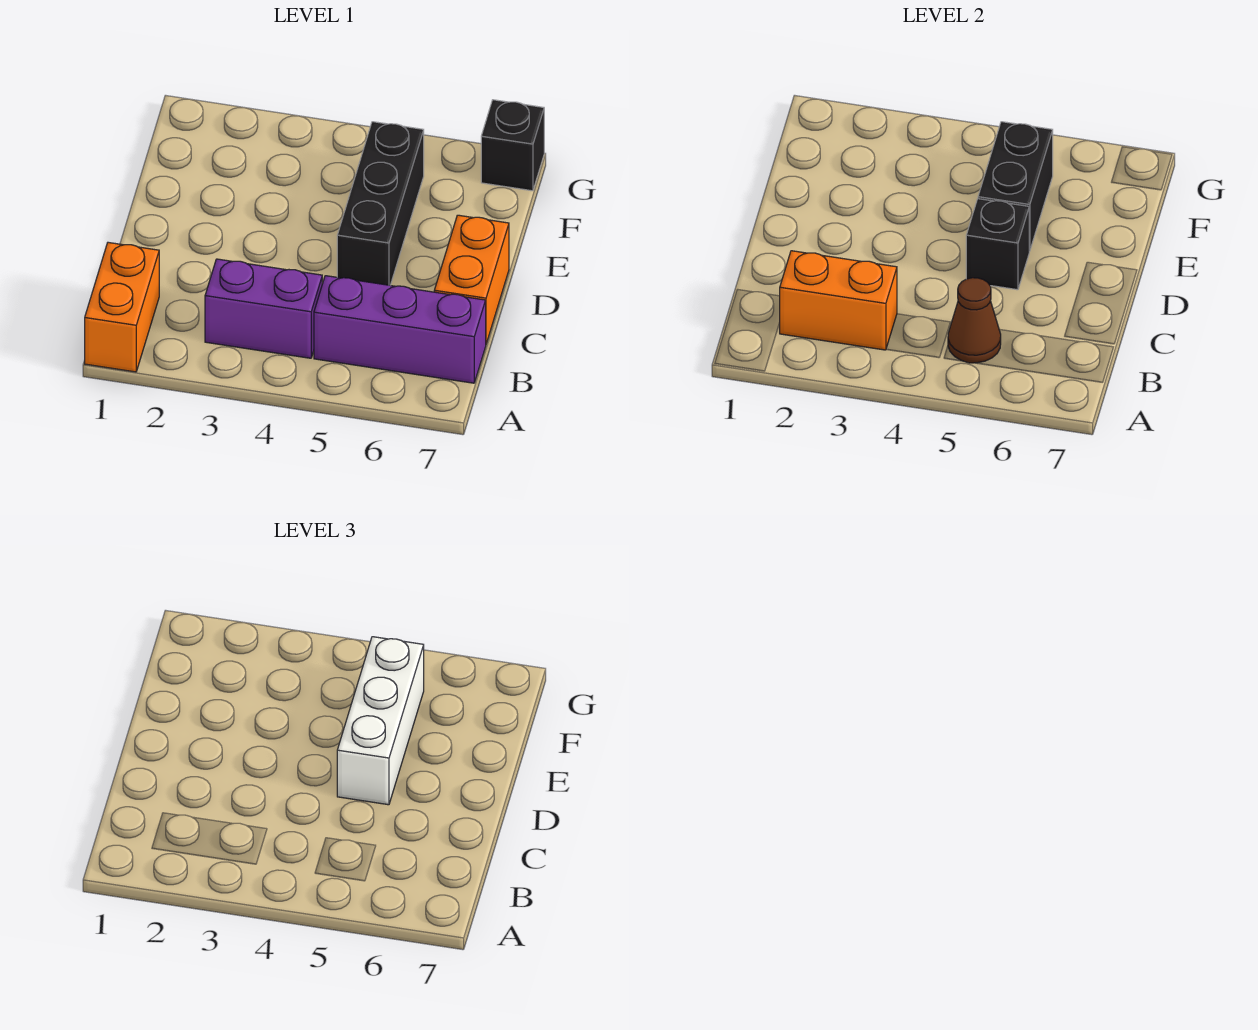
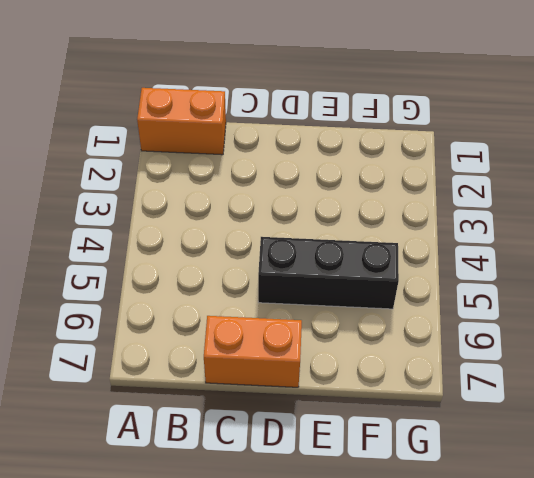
none -> purple 1x2 brick [205,259,322,358]
none -> purple 1x3 brick [314,276,486,383]

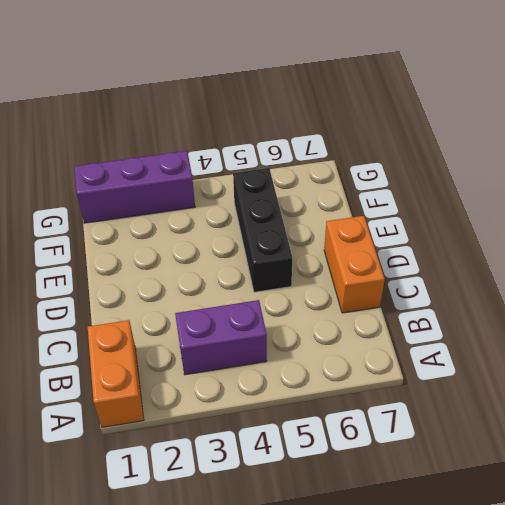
purple 1x3 brick [75,151,195,223] -> purple 1x3 brick moved to [314,276,486,383]
none -> black 1x1 brick [481,100,544,191]
none -> orange 1x2 brick [780,251,897,350]

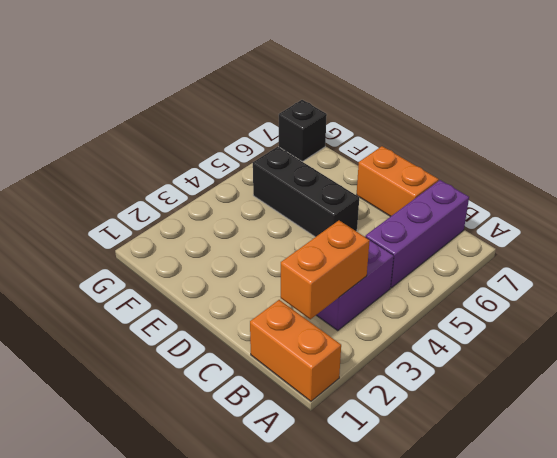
none -> brown 1x1 cone [948,278,1001,363]
none -> black 1x1 brick [966,199,1029,290]

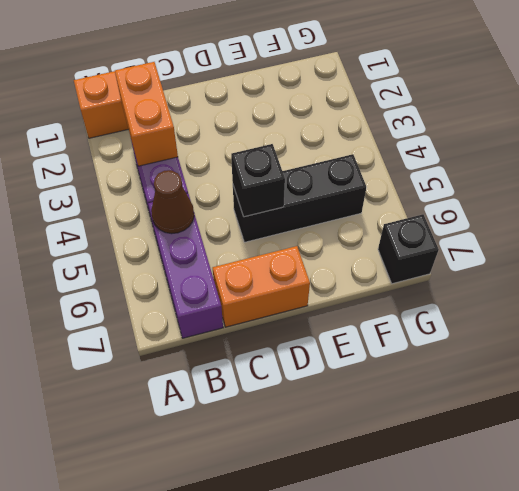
none -> black 1x2 brick [978,122,1053,251]
none -> white 1x3 brick [337,637,424,805]

